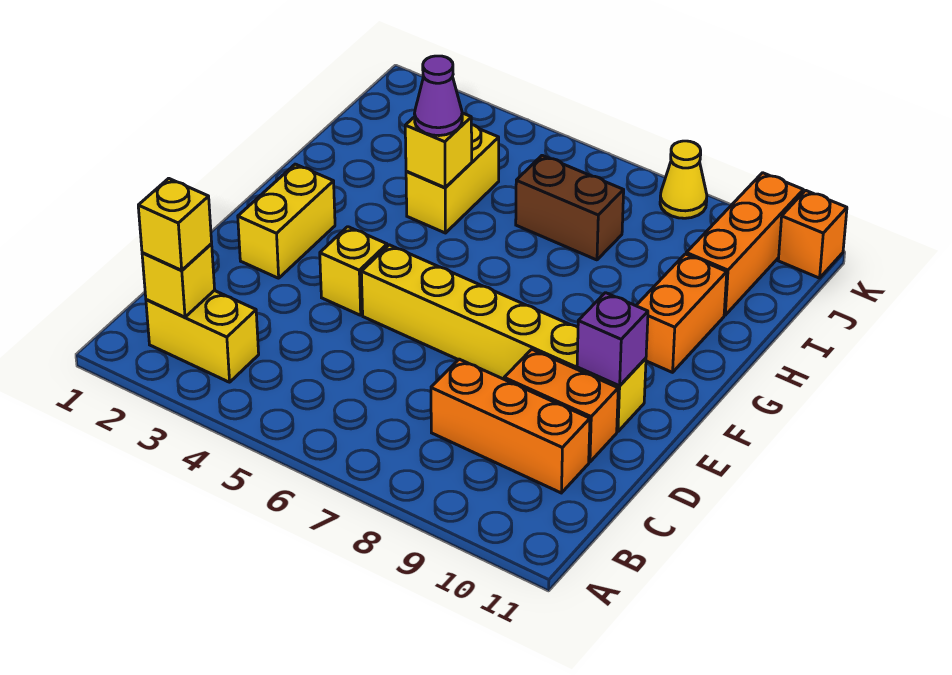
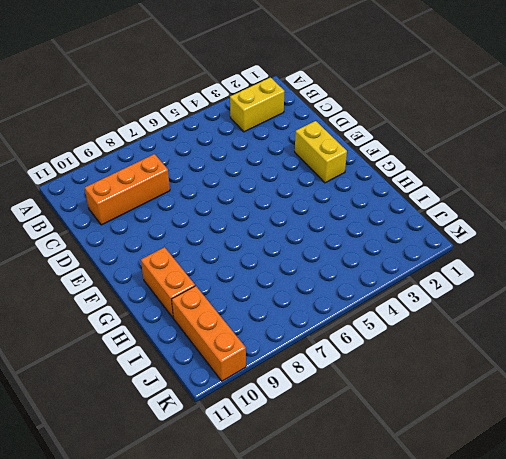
none -> orange 1x2 brick [504,349,618,462]
none -> yellow 1x1 brick [320,227,387,315]
none -> yellow 1x6 brick [361,245,646,432]

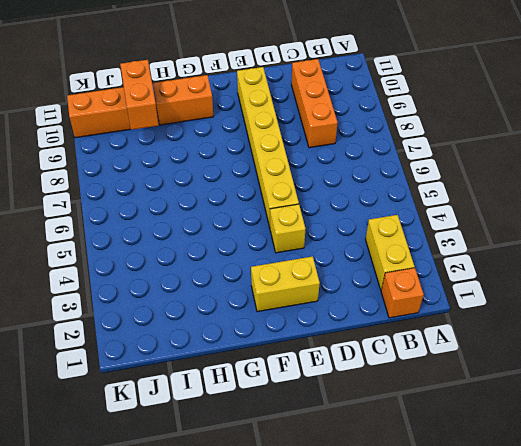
orange 1x1 brick [381,268,424,318] -> orange 1x1 brick moved to [778,190,847,278]
orange 1x2 brick [120,60,159,130] -> orange 1x2 brick moved to [504,349,618,462]
none -> yellow 1x2 brick [406,124,499,233]
none -> brown 1x2 brick [516,155,624,260]
none -> yellow 1x1 cone [660,141,707,218]

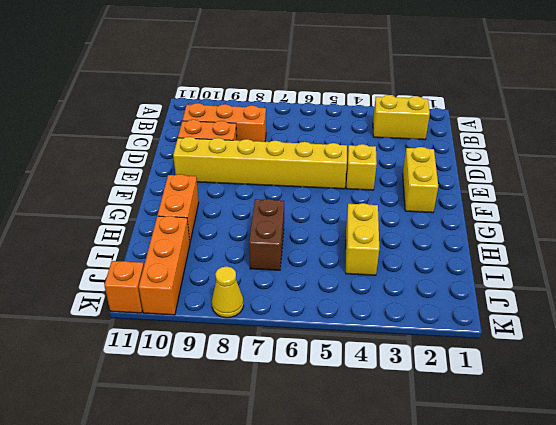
brown 1x2 brick [249,199,284,270] -> brown 1x2 brick turned to [516,155,624,260]
none -> yellow 1x1 brick [142,244,215,317]
none -> purple 1x1 brick [577,293,648,386]
none -> yellow 1x1 brick [405,113,472,188]

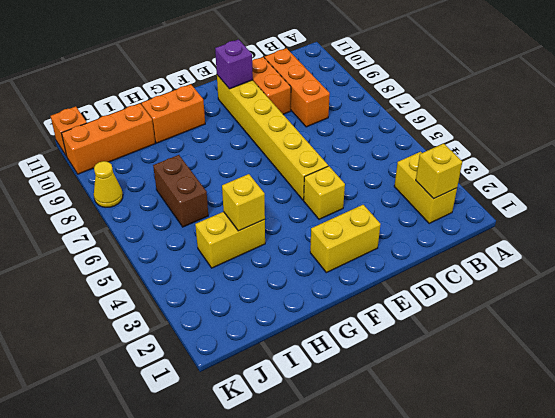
none -> yellow 1x1 brick [138,178,212,270]
none -> purple 1x1 cone [415,56,462,136]

